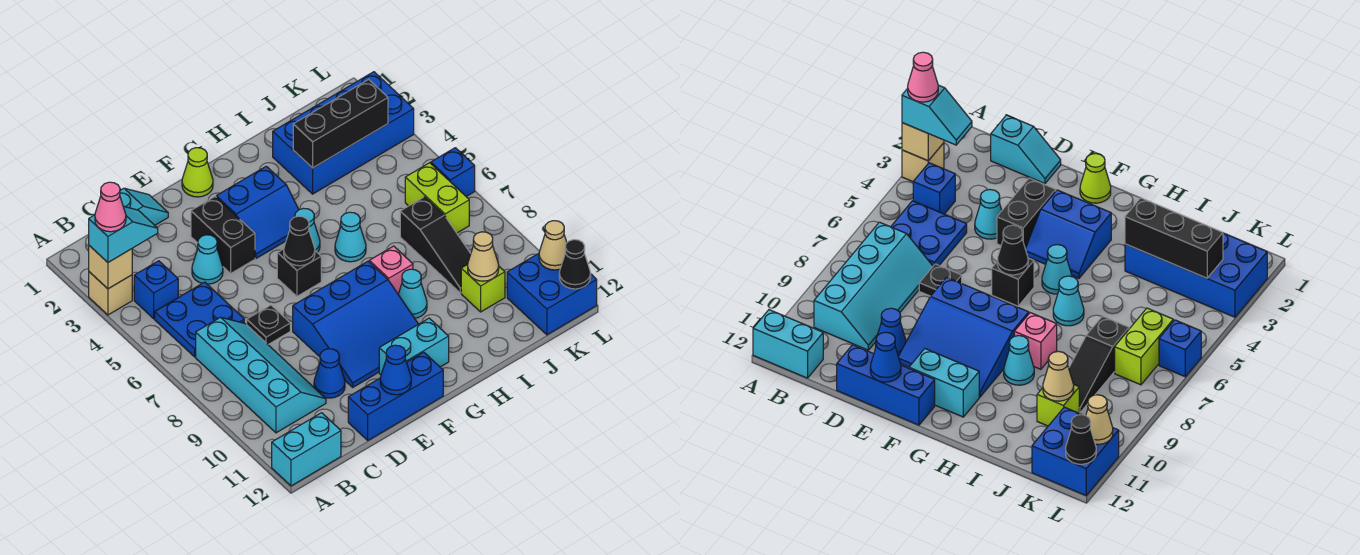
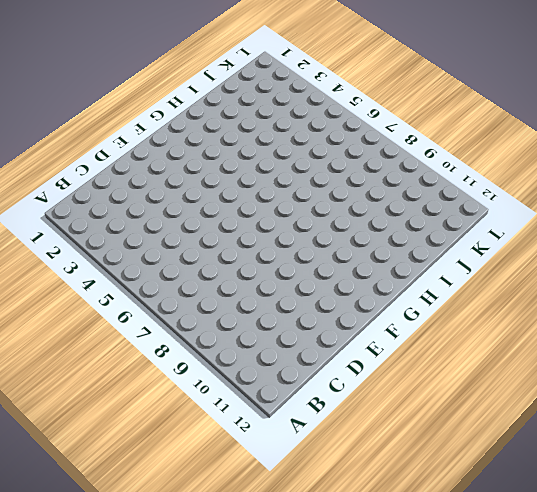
none -> tan 1x1 brick [89,272,132,315]
none -> cyan 1x2 brick [272,413,341,486]
none -> blue 1x1 brick [134,261,178,319]
none -> blue 2x2 plate [155,282,244,357]

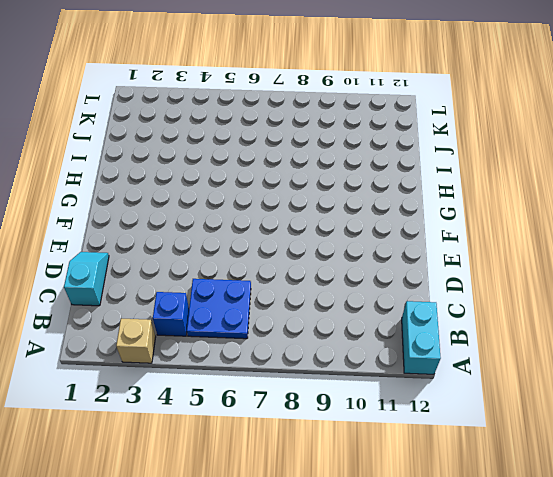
none -> cyan 2x4 slope [196,317,326,433]
none -> cyan 1x1 cone [192,235,223,284]
none -> black 1x1 plate [247,305,290,344]
none -> blue 1x1 cone [314,349,345,398]

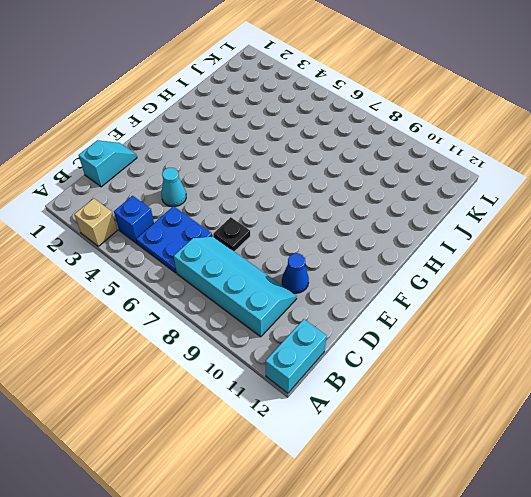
none -> blue 1x3 brick [348,352,443,440]
none -> black 1x2 brick [191,197,255,273]
none -> blue 3x3 slope [293,261,418,387]
none -> lime 1x1 cone [182,148,213,197]

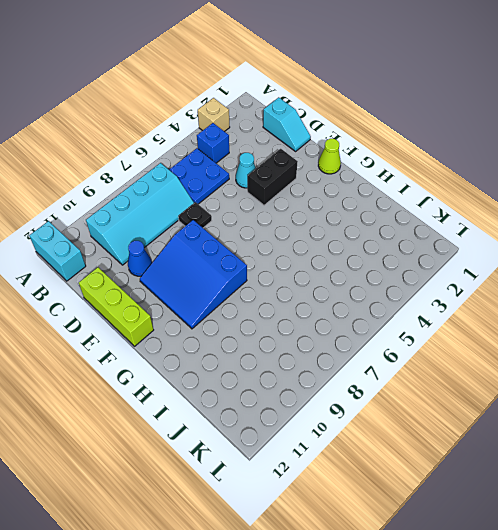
lime 1x3 brick [79,267,153,346] -> blue 1x3 brick [348,352,443,440]
none -> blue 2x2 slope [216,166,299,258]
none -> black 1x1 brick [277,249,321,296]
none -> cyan 1x2 brick [379,318,449,375]
none -> cyan 1x1 cone [295,208,320,253]

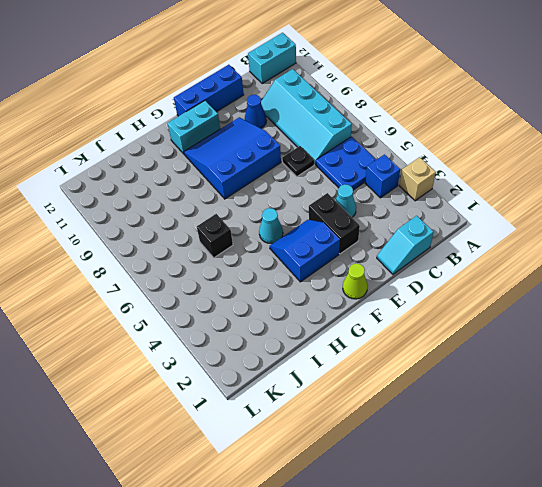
black 1x1 brick [197,214,233,258] -> black 1x1 brick moved to [277,249,321,296]
none -> cyan 1x1 cone [335,212,366,262]
none -> pink 1x1 brick [369,246,413,294]
none -> cyan 1x1 cone [398,269,427,318]
none -> blue 2x4 brick [273,72,414,194]

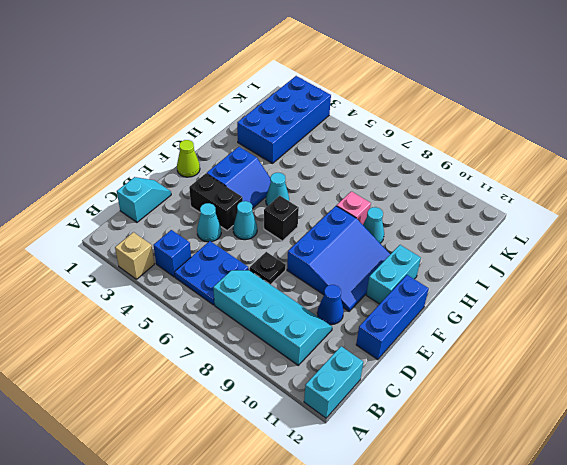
cyan 1x1 cone [233,201,257,240] -> cyan 1x1 cone moved to [335,212,366,262]
none -> black 1x3 slope [400,197,471,293]
none -> lime 1x1 brick [461,264,505,312]
none -> lime 1x2 brick [405,163,469,233]
none -> blue 2x2 brick [507,253,597,335]

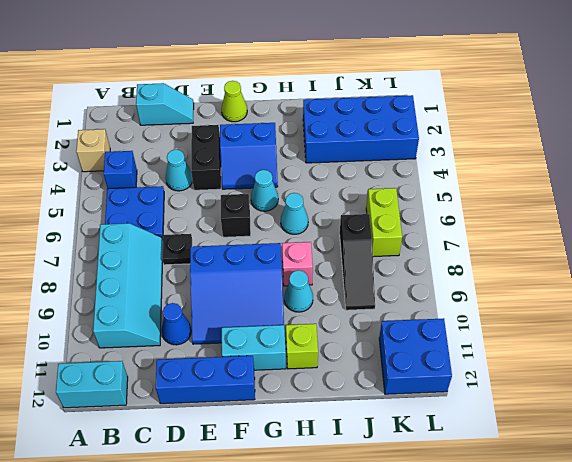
lime 1x1 brick [286,324,318,369] -> lime 1x1 brick moved to [461,264,505,312]
none -> blue 1x1 brick [431,148,475,196]
none -> tan 1x1 brick [89,246,132,289]
none -> blue 1x1 cone [380,345,411,395]
none -> black 1x1 cone [284,216,315,266]

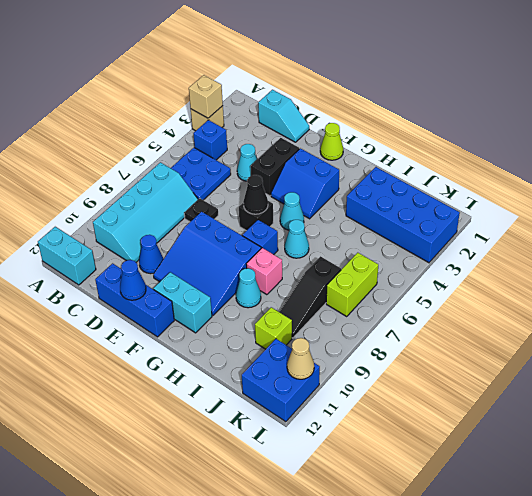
blue 1x1 brick [242,220,278,254] -> blue 1x1 brick moved to [431,148,475,196]
none -> black 1x3 brick [293,79,388,168]
none -> tan 1x1 cone [468,232,499,281]
none -> black 1x1 cone [559,240,591,289]
none -> cyan 1x2 slope [89,206,158,262]

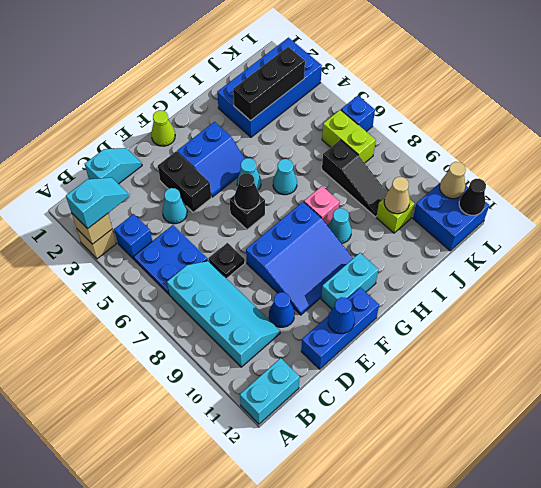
none -> pink 1x1 cone [95,182,126,232]

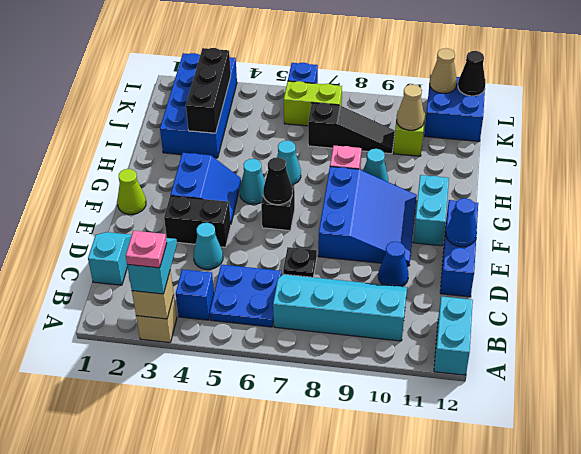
pink 1x1 plate [126,231,167,268] -> pink 1x1 cone [95,182,126,232]

